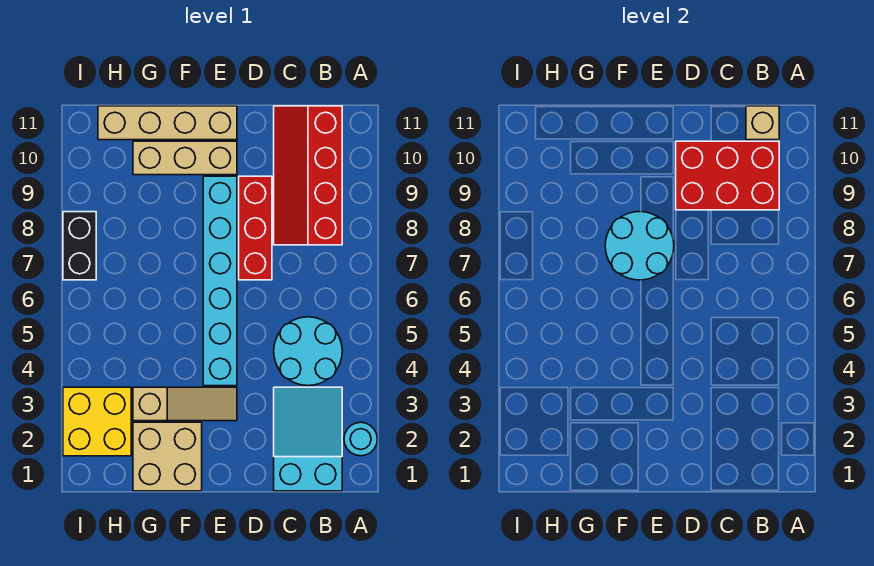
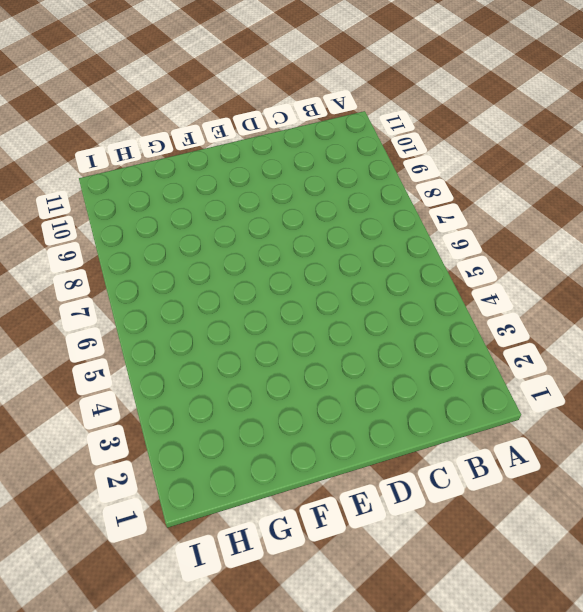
none -> cyan 1x1 round brick [344,422,377,456]
none -> cyan 2x3 slope [274,387,342,491]
none -> cyan 2x2 round brick [274,317,342,386]

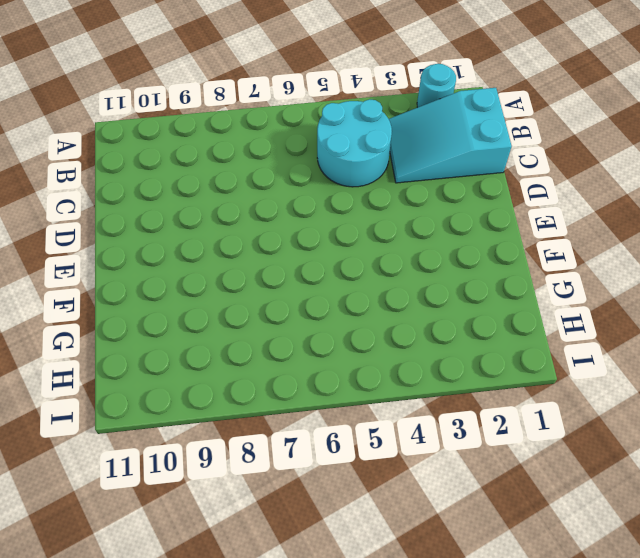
none -> red 2x4 slope [274,106,342,245]
none -> red 1x3 brick [239,176,272,280]
none -> tan 1x3 slope [133,387,237,421]

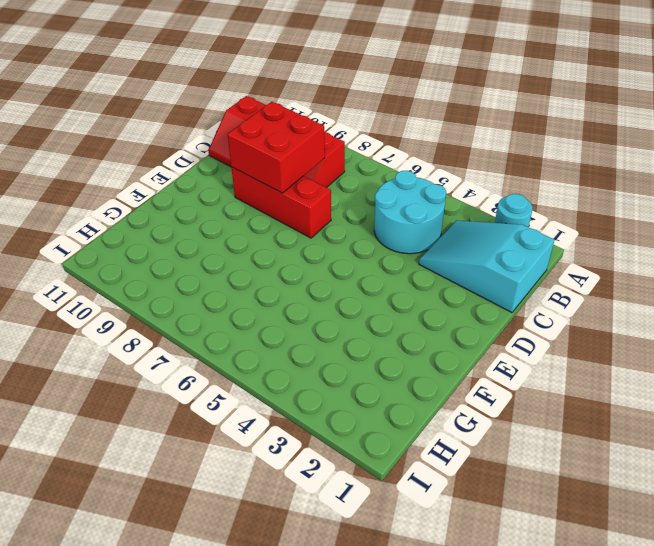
red 2x2 brick [227,102,325,193] -> red 2x3 brick [676,141,779,210]
none -> tan 1x3 slope [133,387,237,421]
none -> cyan 1x6 brick [203,176,237,386]
none -> tan 1x3 brick [133,141,237,175]

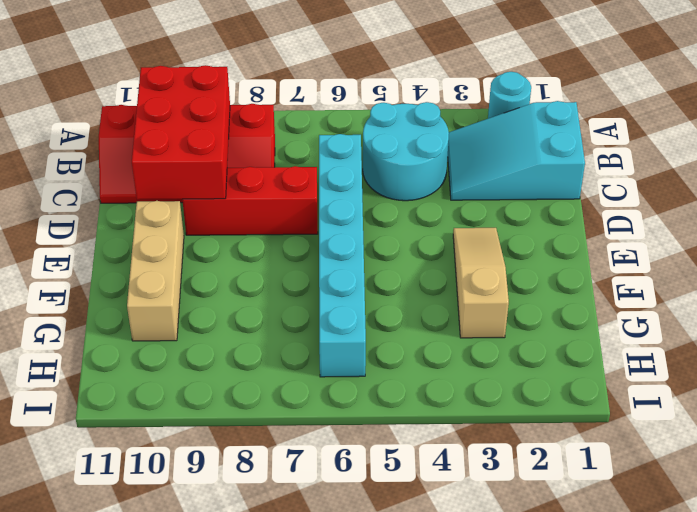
cyan 1x6 brick [319,134,366,377] -> cyan 1x6 brick turned to [203,176,237,386]
none -> tan 1x4 brick [98,106,237,140]
none -> tan 2x2 brick [133,422,202,491]
none -> yellow 2x2 brick [63,387,131,456]

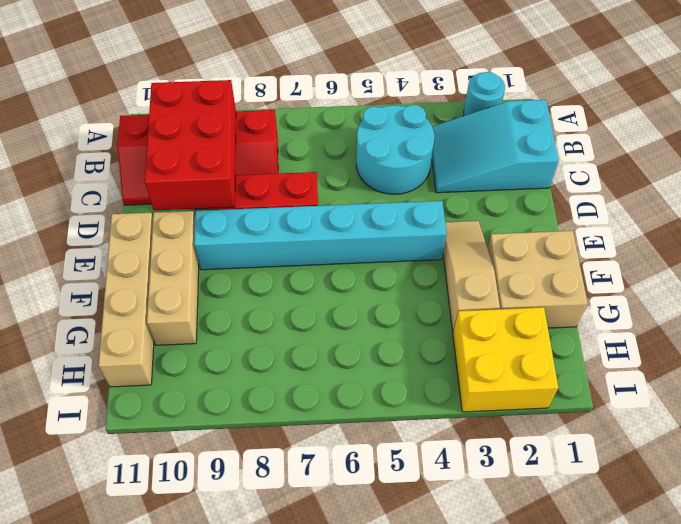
none -> black 1x2 brick [63,212,96,280]
none -> tan 1x1 brick [746,106,779,140]
none -> cyan 2x2 round brick [605,212,674,280]

